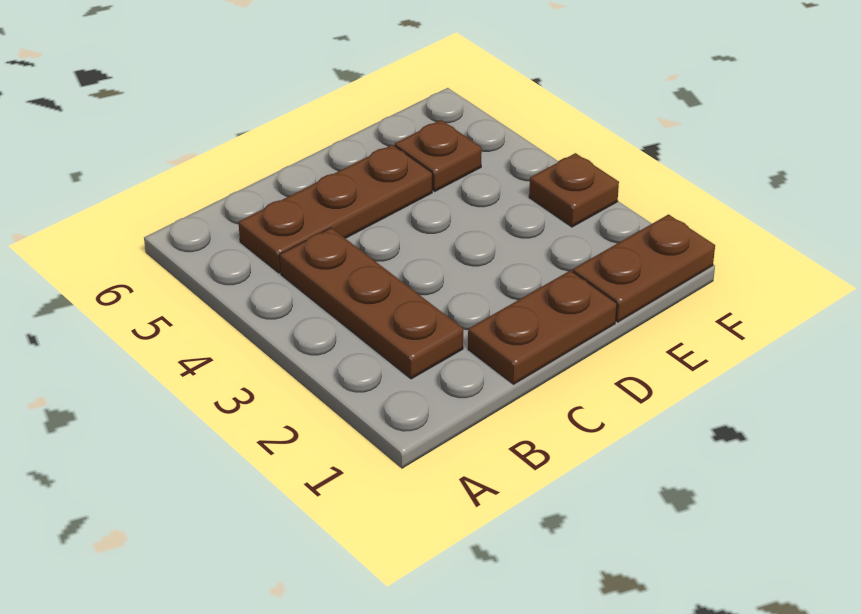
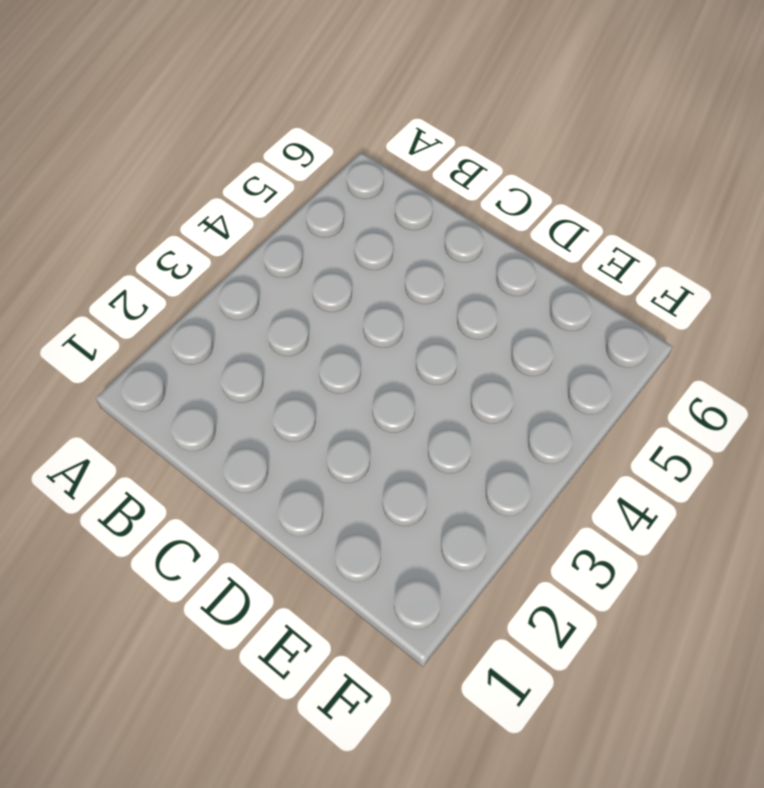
none -> brown 1x3 plate [280,228,463,379]
none -> brown 1x3 plate [239,145,432,273]

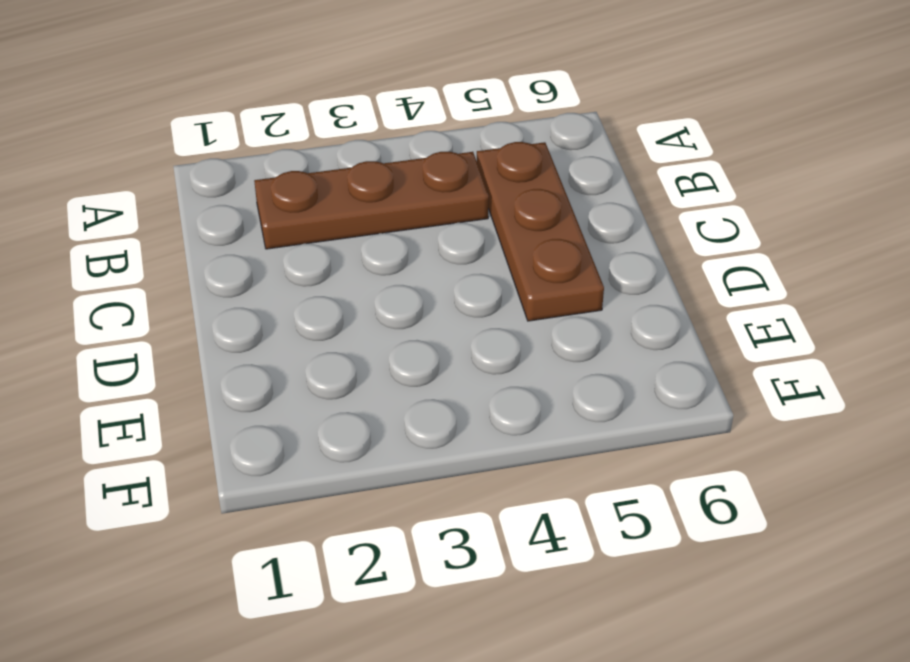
none -> brown 1x2 plate [468,270,617,384]
none -> brown 1x2 plate [572,214,715,322]

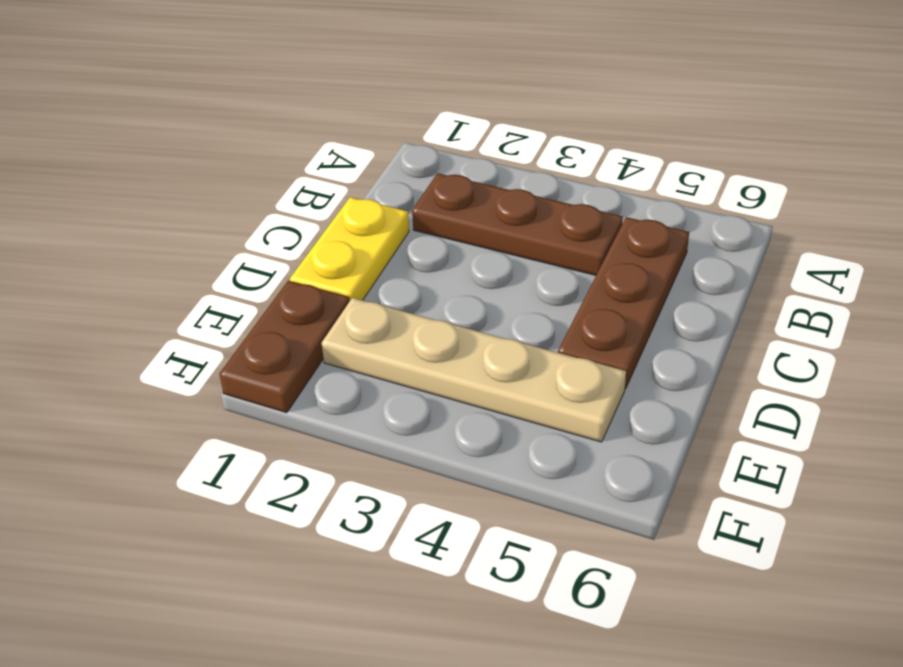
yellow 1x2 plate [290,197,409,300] -> brown 1x2 plate [468,270,617,384]
tan 1x4 plate [322,298,626,442] -> brown 1x1 plate [395,120,482,191]
none -> brown 1x1 plate [529,153,619,227]

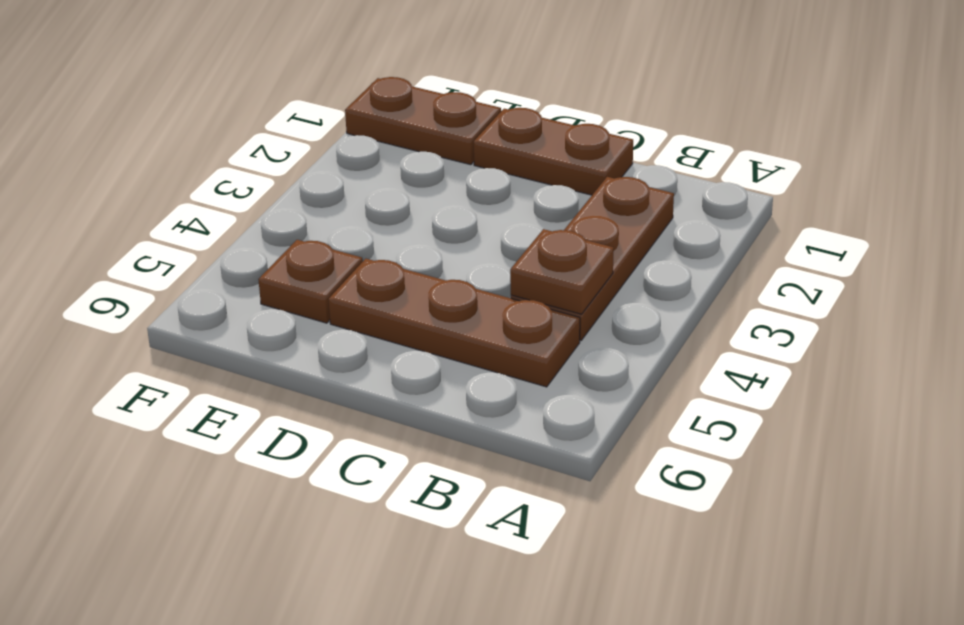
brown 1x1 plate [510,229,614,314] -> brown 1x1 plate moved to [529,153,619,227]

